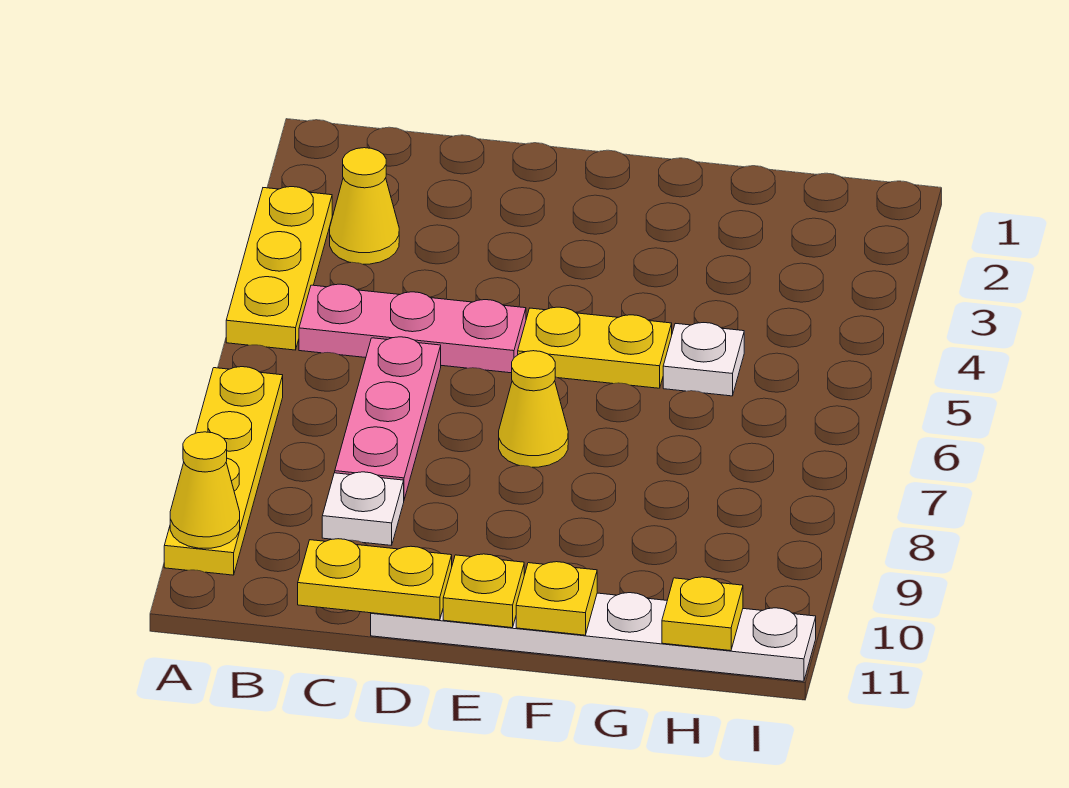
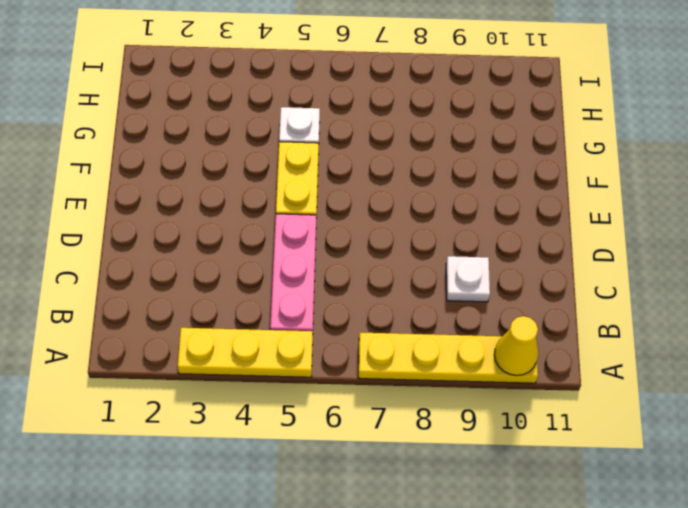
none -> yellow 1x1 cone [330,148,399,264]
none -> pink 1x3 plate [335,337,441,499]
none -> white 1x6 plate [371,593,816,681]

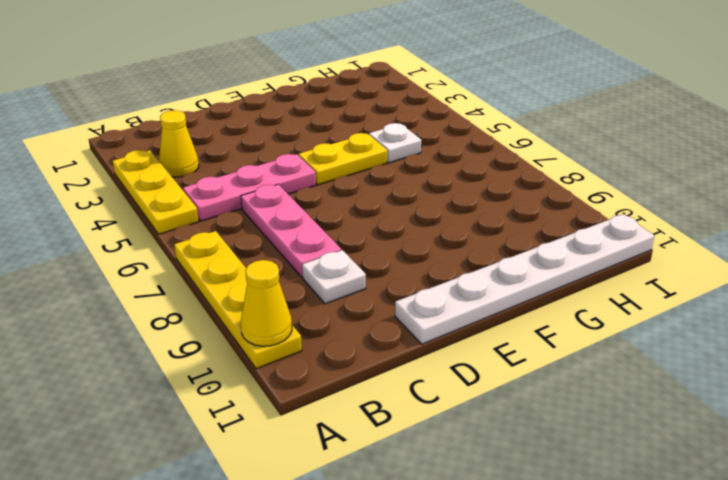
none -> yellow 1x1 cone [499,351,568,467]
none -> yellow 1x2 plate [298,539,452,620]
none -> yellow 1x1 plate [443,554,524,628]

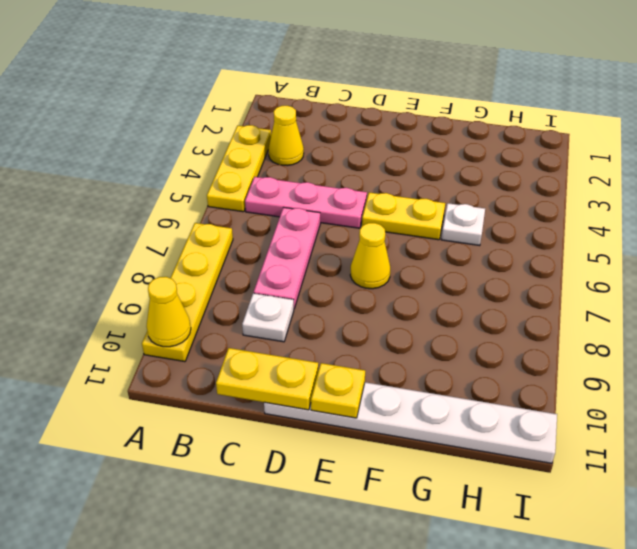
none -> yellow 1x1 plate [516,562,597,635]
none -> yellow 1x1 plate [662,577,743,651]

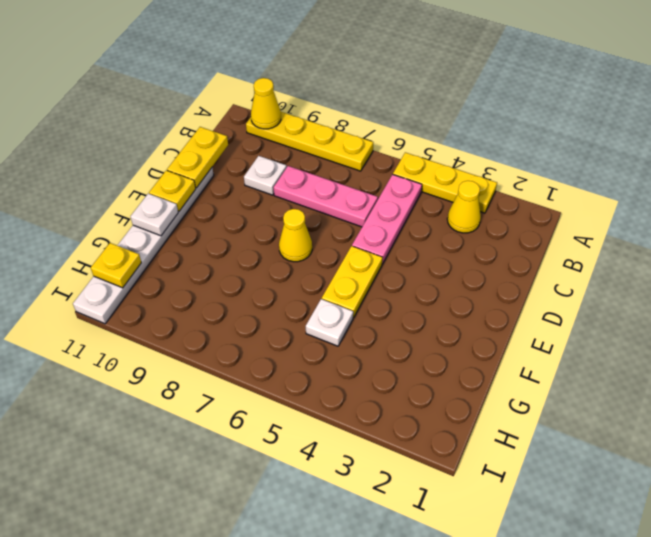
white 1x1 plate [130,194,178,236] -> yellow 1x1 plate [516,562,597,635]

